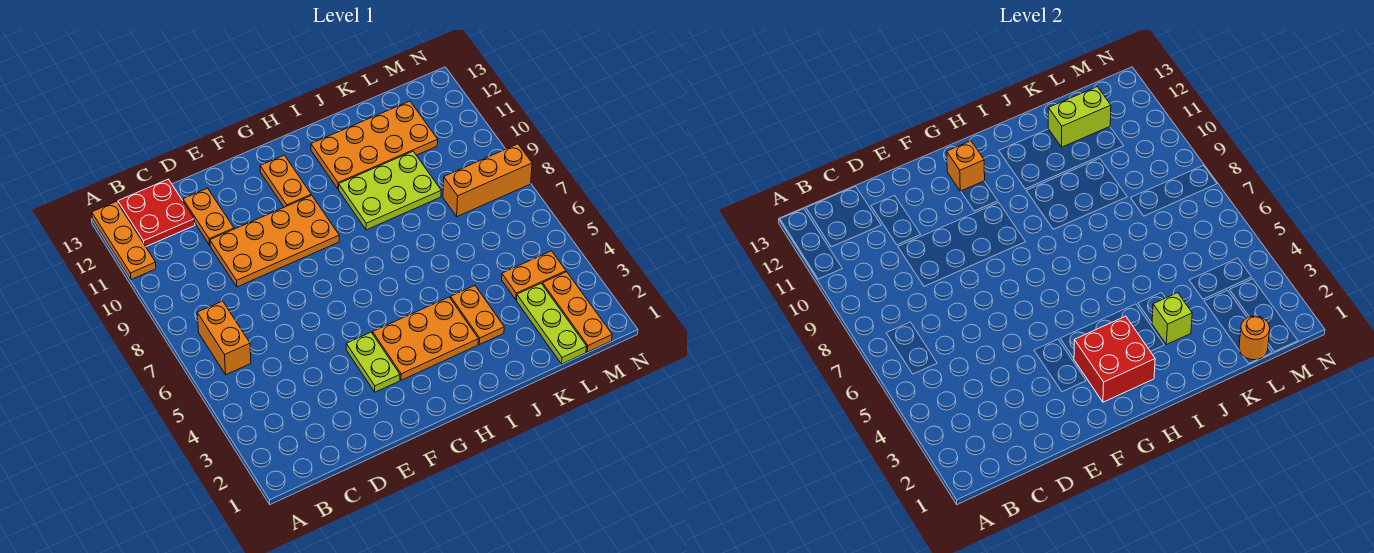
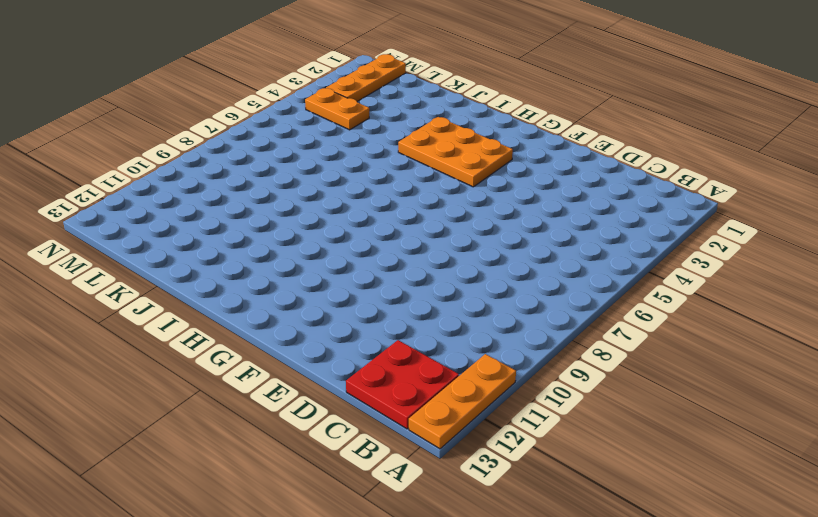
none -> orange 1x2 brick [197,301,251,375]
none -> orange 2x4 plate [210,195,339,287]
none -> orange 1x2 plate [183,188,234,245]

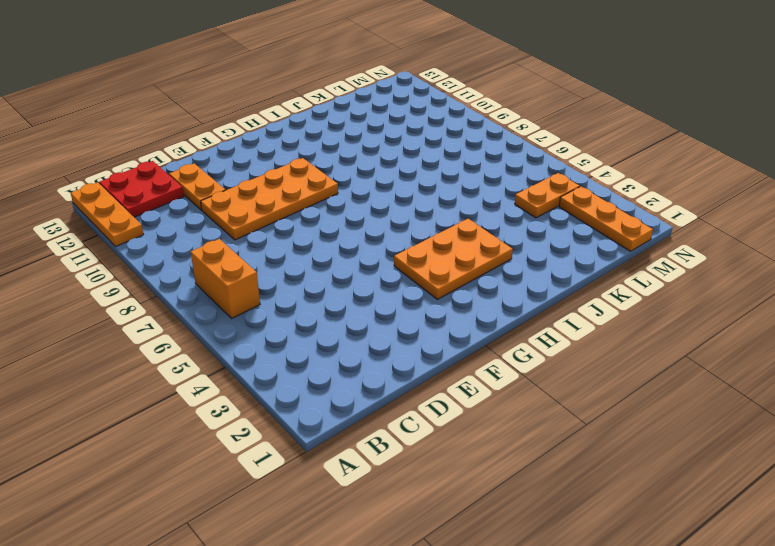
none -> lime 1x2 plate [346,332,400,392]
none -> orange 1x2 plate [260,155,311,207]
none -> lime 2x3 plate [339,151,441,230]

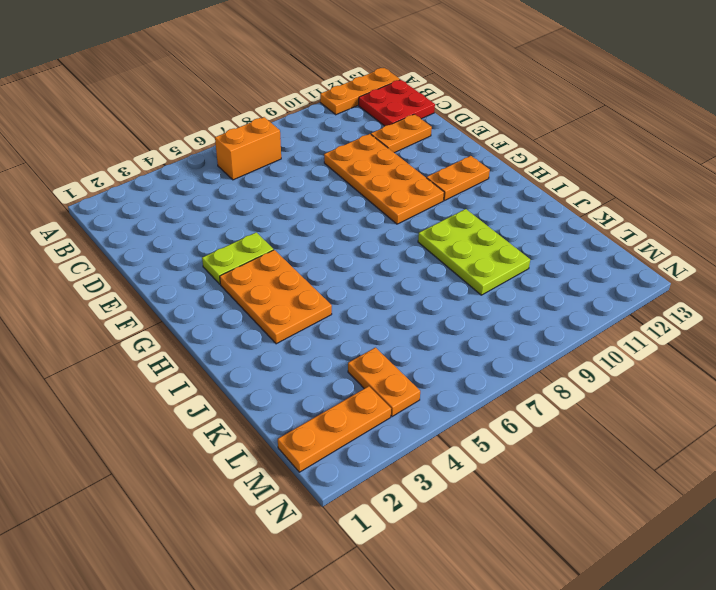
none -> orange 2x4 plate [311,101,438,189]
none -> orange 1x2 plate [450,286,504,345]
none -> lime 1x3 plate [517,284,587,364]

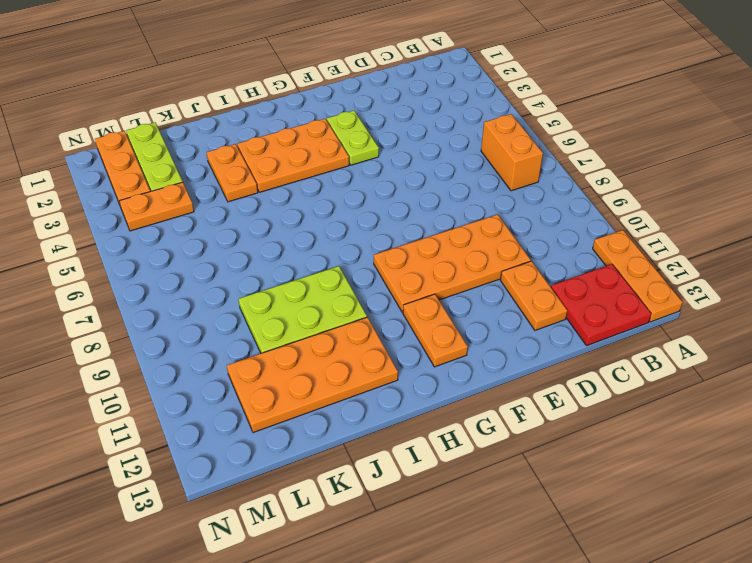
none -> orange 1x3 brick [443,144,532,217]
none -> red 2x2 brick [1074,316,1155,402]
none -> orange 1x1 brick [947,141,985,191]

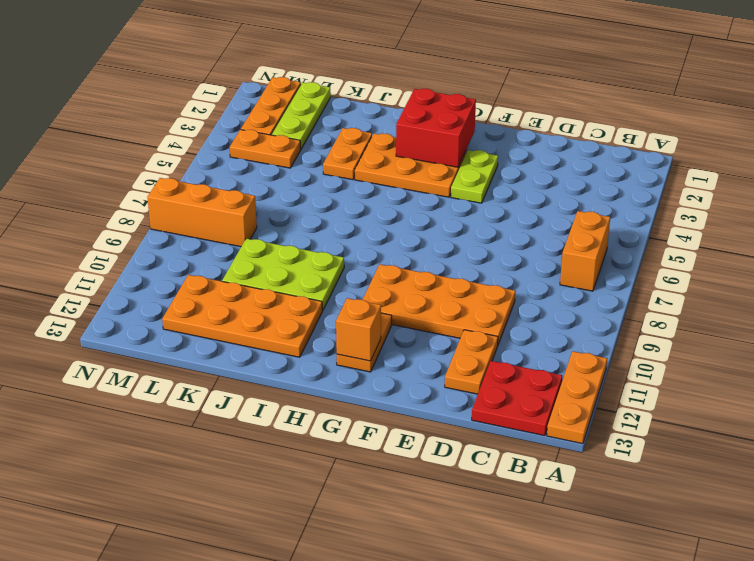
none -> lime 1x1 brick [1152,293,1192,345]
none -> lime 1x2 brick [1048,87,1111,147]
none -> orange 1x1 round brick [1239,316,1270,360]

